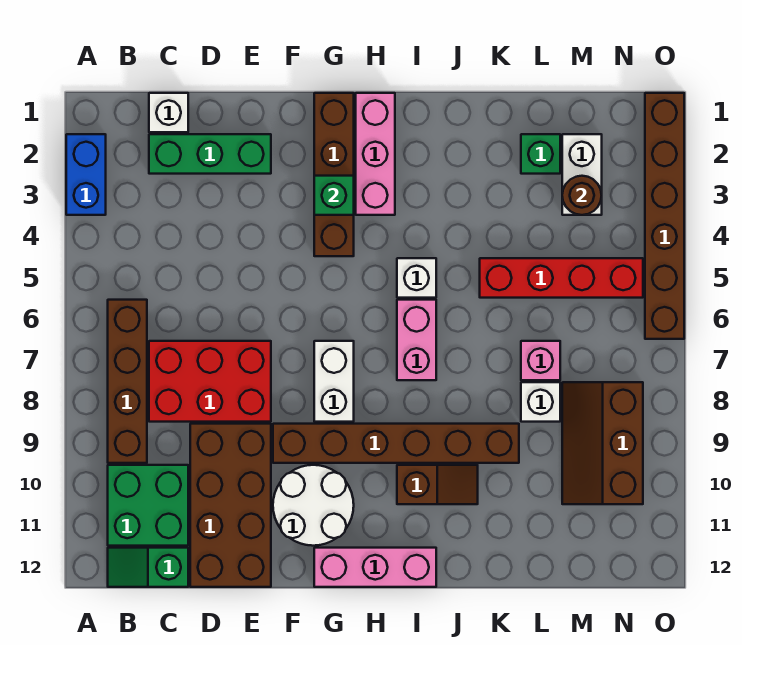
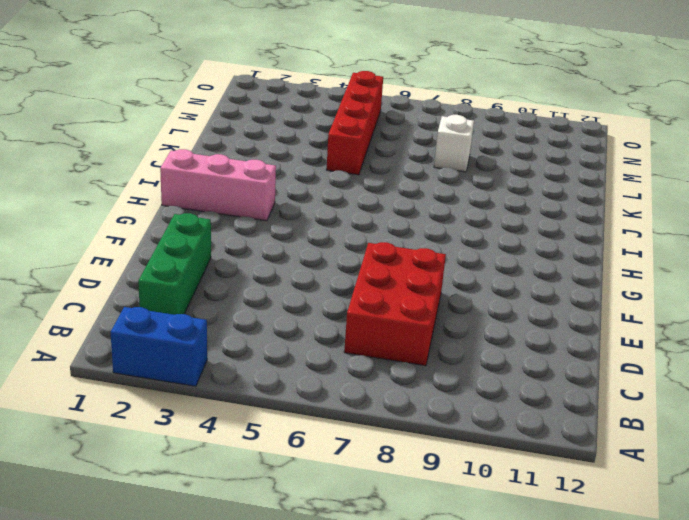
none -> brown 1x4 brick [108,300,147,463]
none -> green 2x2 brick [108,465,188,546]
none -> green 1x2 slope [108,548,188,587]

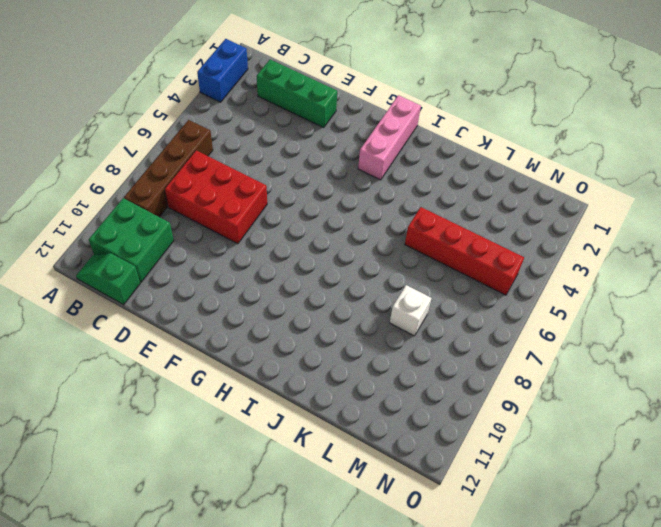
none -> white 1x1 brick [149,93,188,132]
none -> brown 2x4 brick [190,424,271,587]
none -> brown 1x6 brick [273,424,519,463]

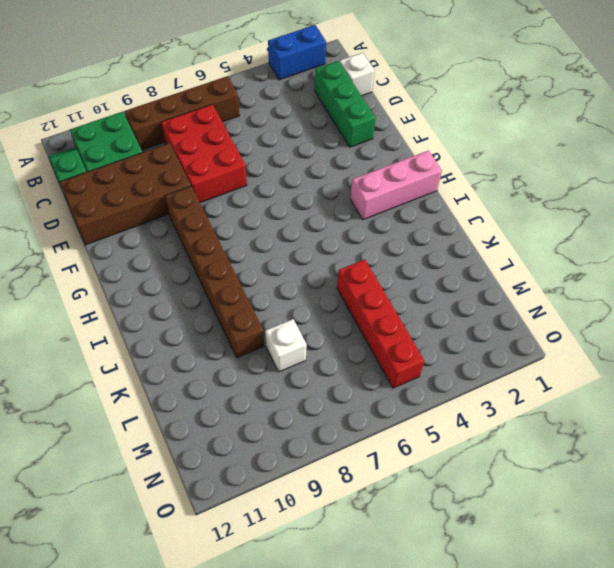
none -> white 2x2 round brick [273,465,354,546]
none -> brown 1x4 brick [314,93,354,256]
none -> white 1x2 brick [314,341,354,422]

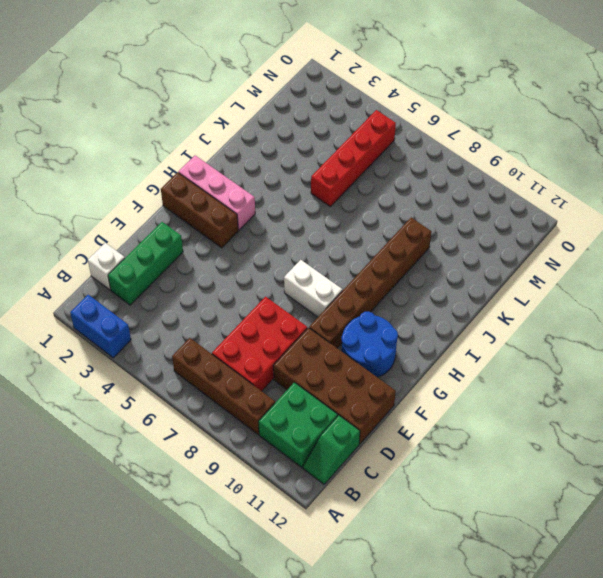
blue 2x2 round brick [342,312,398,377] -> white 2x2 round brick [273,465,354,546]
brown 1x3 brick [161,172,238,248] -> brown 1x4 brick [314,93,354,256]
none -> pink 1x3 brick [314,548,436,587]
none -> white 1x1 brick [397,258,436,298]
none -> pink 1x2 brick [397,300,436,380]

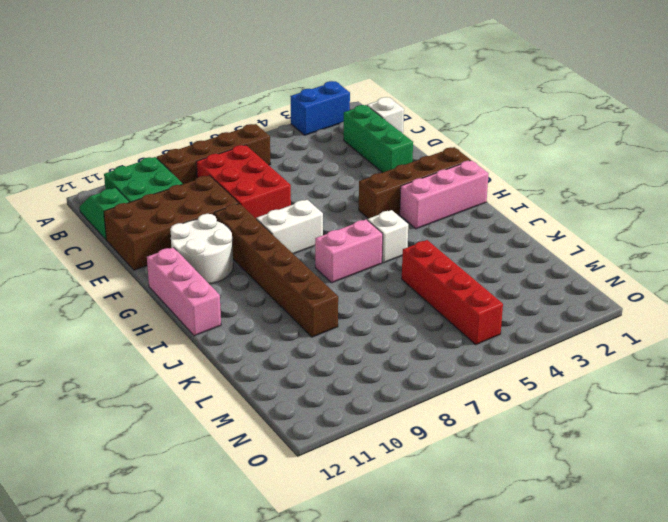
none -> brown 1x2 slope [397,465,478,504]
none -> green 1x1 brick [521,134,560,174]
none -> pink 1x1 brick [521,341,560,380]

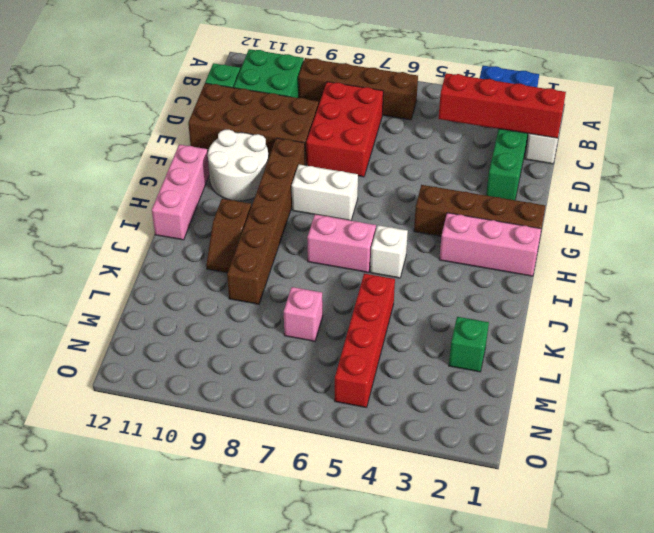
red 1x4 brick [438,73,566,138] -> none
none -> white 1x1 brick [521,382,560,422]
none -> white 1x2 brick [562,134,602,215]
none -> brown 2x3 slope [562,382,643,504]

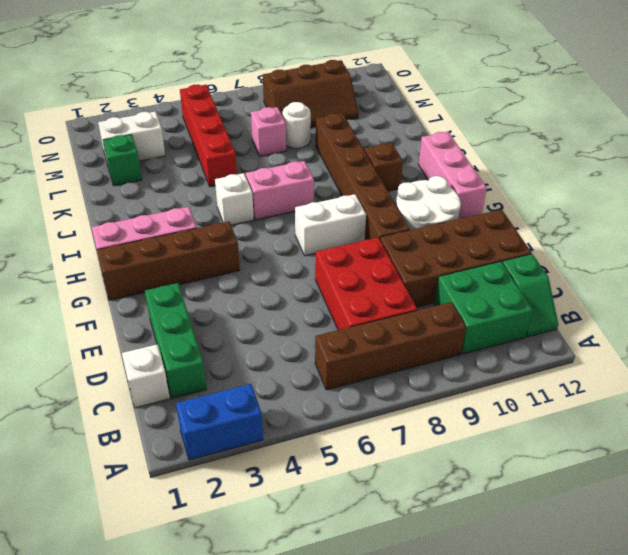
white 1x1 round brick [282,102,311,149] -> white 1x1 brick [521,382,560,422]
none -> brown 1x6 brick [645,93,684,339]
none -> green 1x1 brick [314,176,354,215]
none -> brown 1x1 round brick [562,176,602,215]

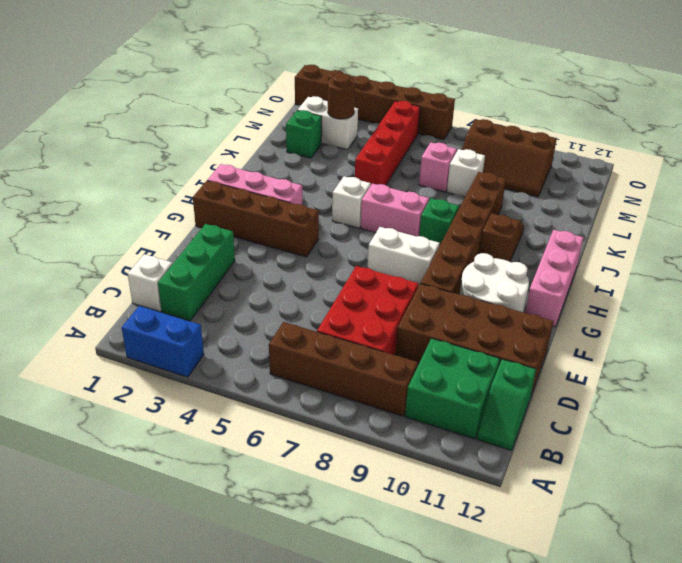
green 1x1 brick [419,199,459,246] -> green 1x1 brick moved to [314,176,354,215]

